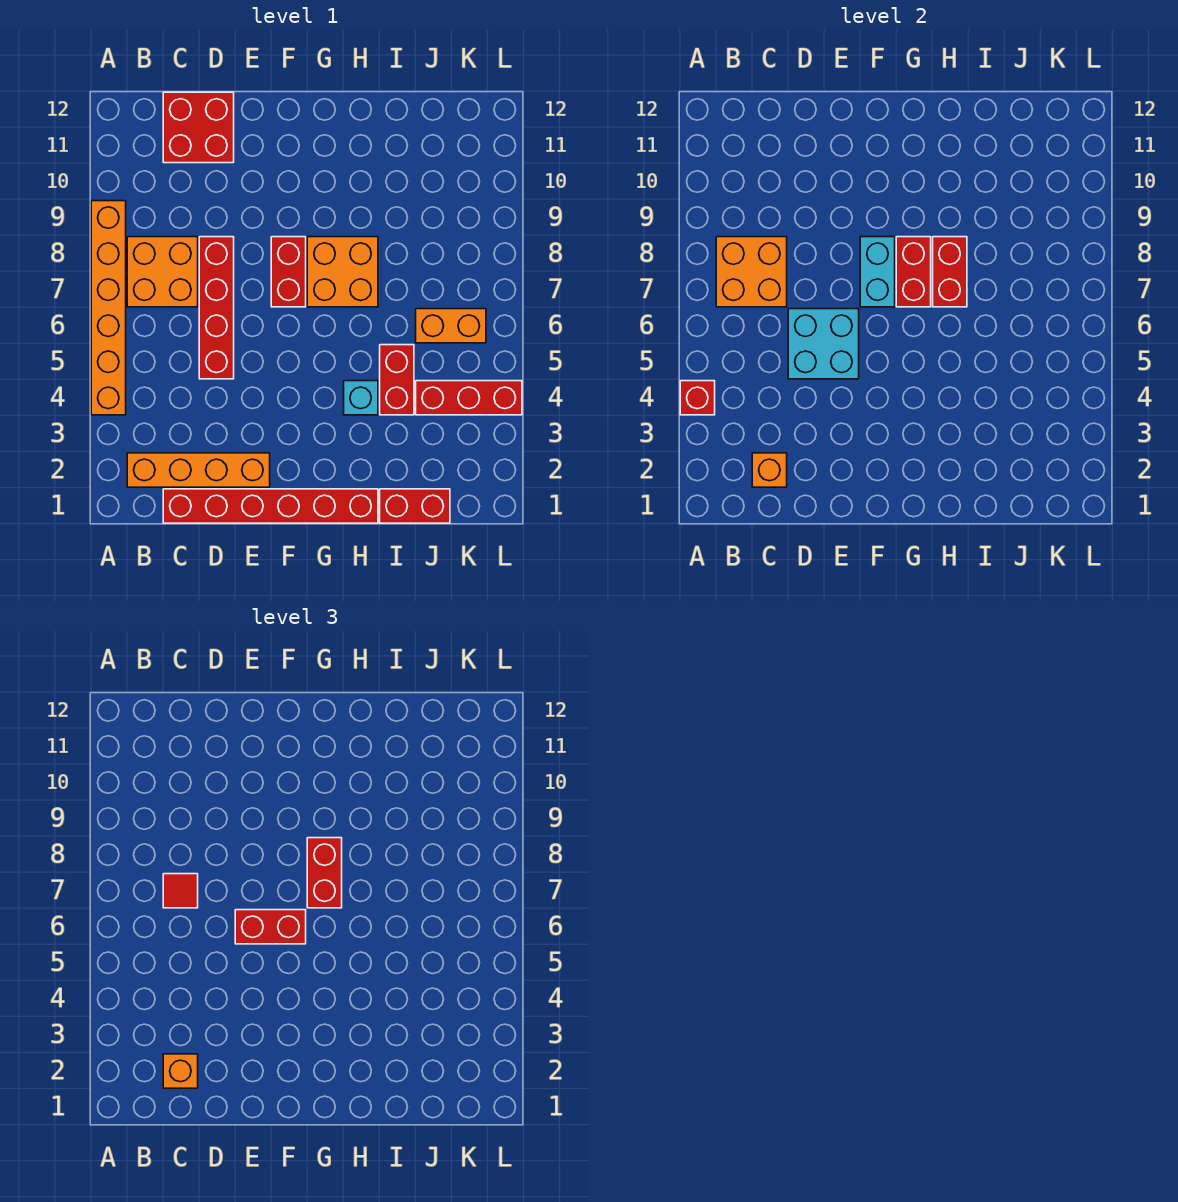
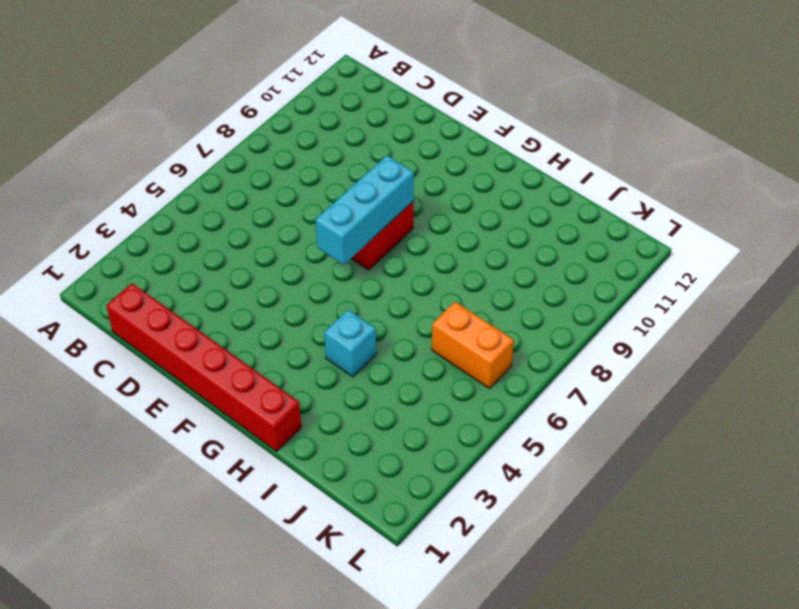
cyan 1x3 brick [315,156,414,265] -> cyan 1x2 brick [860,237,895,307]
none -> orange 1x6 brick [91,201,126,415]
none -> orange 1x4 brick [127,453,270,487]
none -> orange 2x2 brick [127,237,198,307]

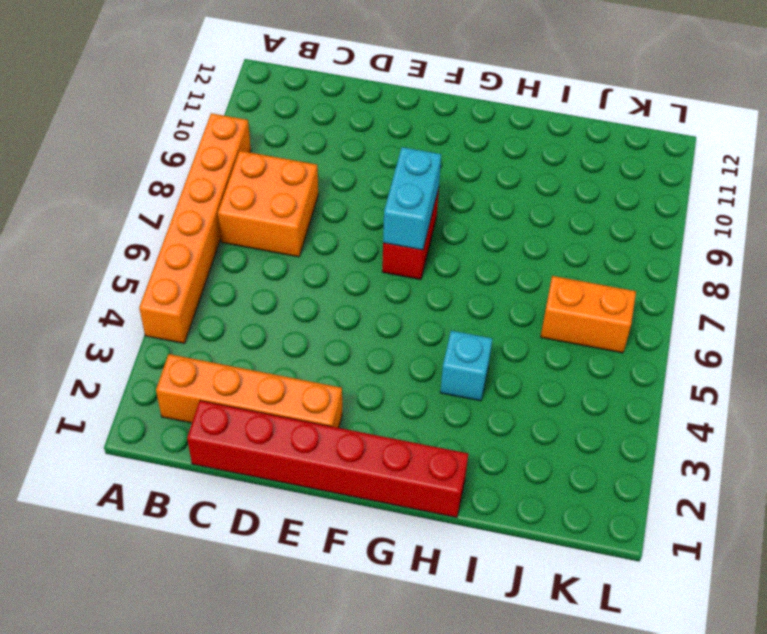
none -> red 2x2 brick [163,92,234,163]
none -> red 1x4 brick [199,237,234,379]
none -> orange 2x2 brick [307,237,378,307]

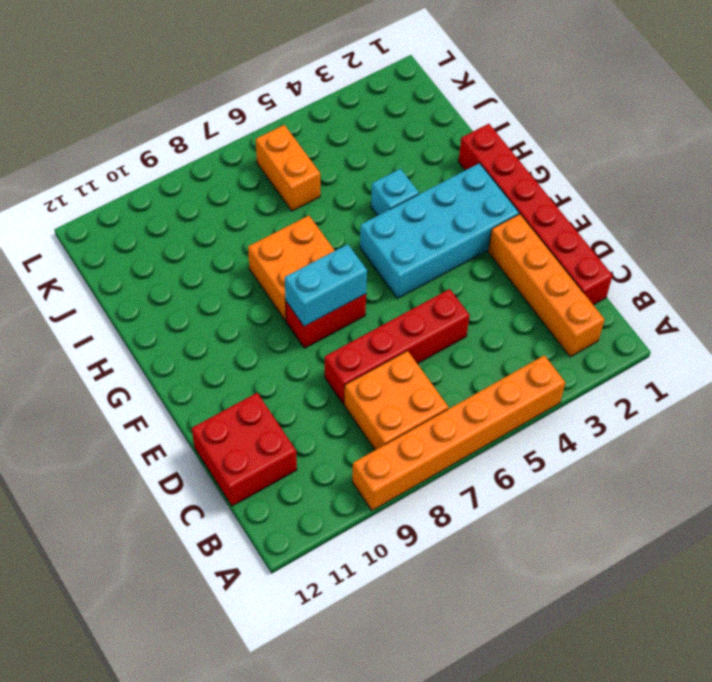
cyan 2x4 brick [360,163,519,298] -> none
none -> red 1x2 brick [380,489,450,523]
none -> red 1x2 brick [380,345,414,415]
none -> red 1x3 brick [416,381,522,415]

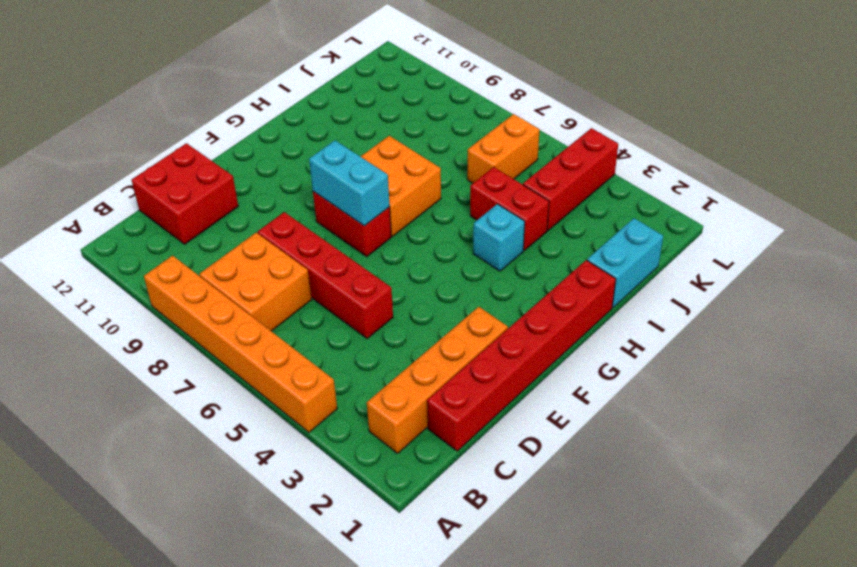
cyan 1x2 brick [587,218,663,308] -> red 1x2 brick [380,489,450,523]
none -> red 1x1 brick [680,381,715,415]
none -> orange 2x2 brick [716,237,787,307]
none -> orange 1x1 brick [752,453,787,487]

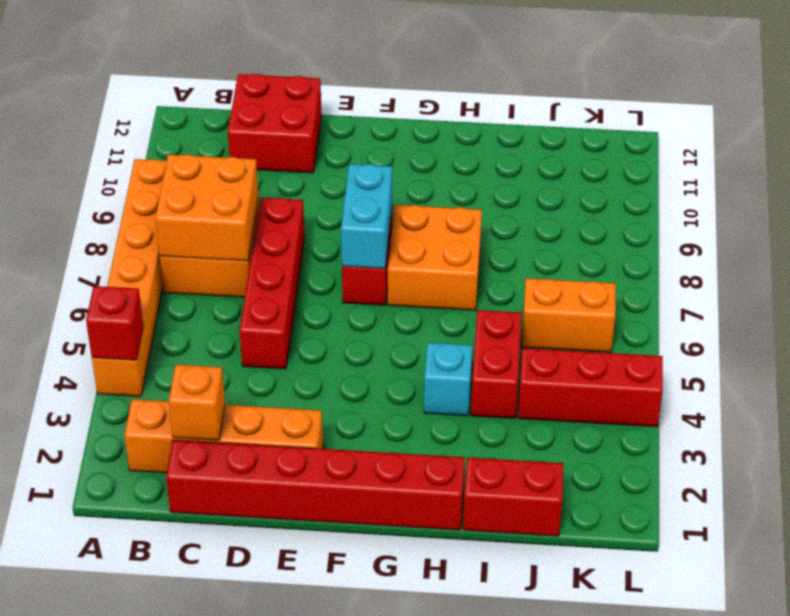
none -> cyan 2x2 brick [788,309,859,379]
none -> red 1x2 brick [896,237,931,307]
none -> red 1x2 brick [933,237,967,307]

